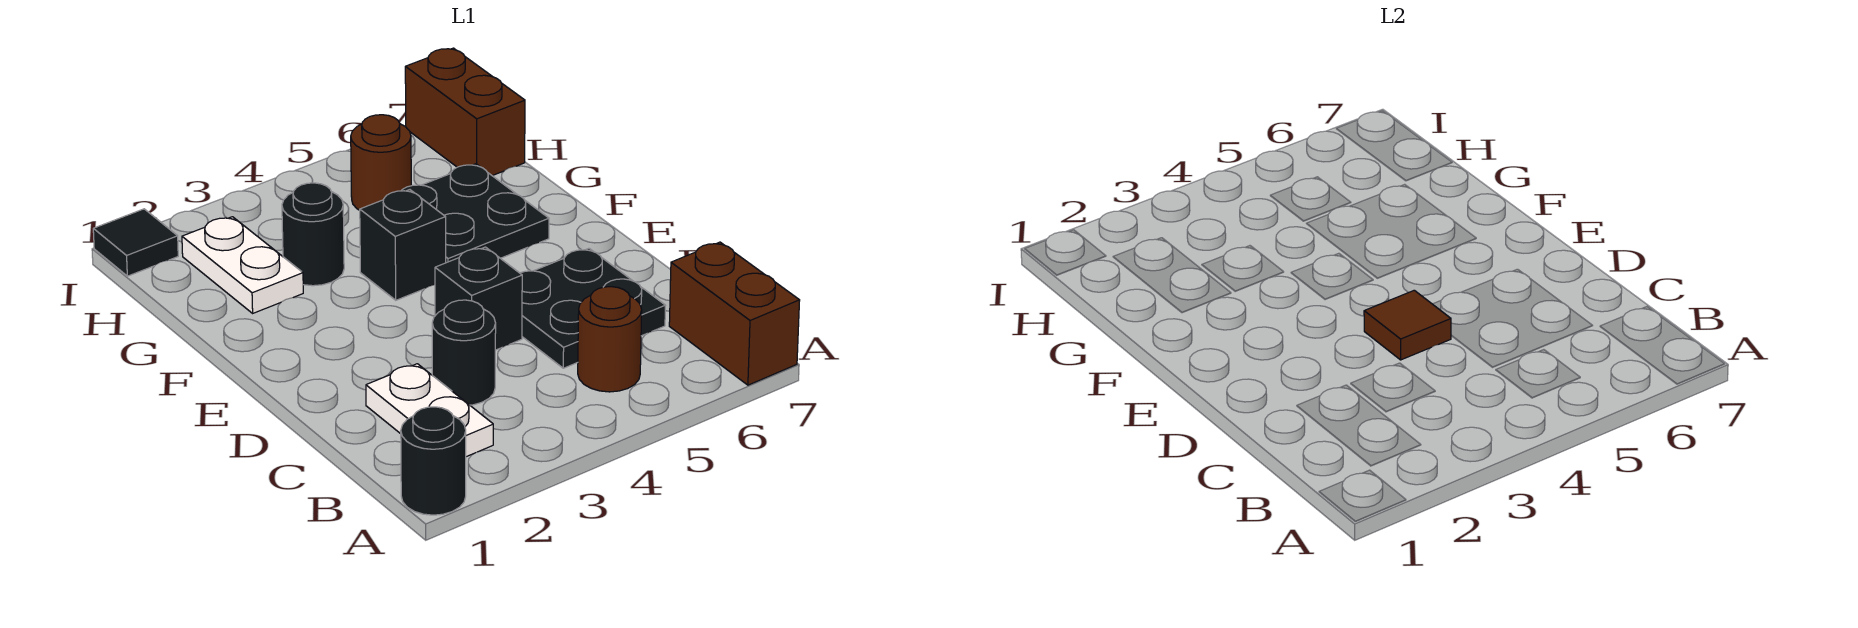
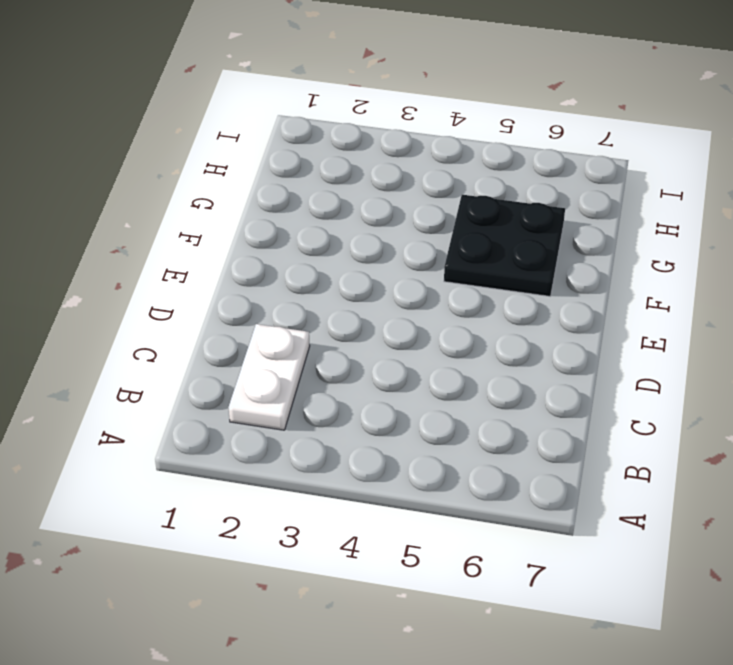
none -> black 1x1 round brick [401,407,466,515]
none -> brown 1x2 brick [669,242,800,385]
none -> brown 1x1 round brick [578,287,642,392]

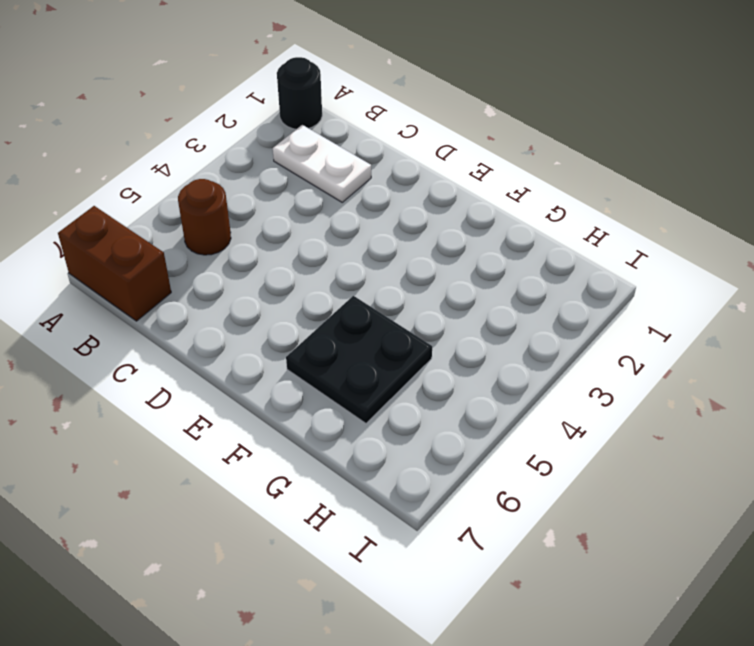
none -> black 1x1 round brick [432,300,496,405]
none -> black 2x2 plate [520,248,665,368]
none -> black 1x1 brick [435,247,522,350]

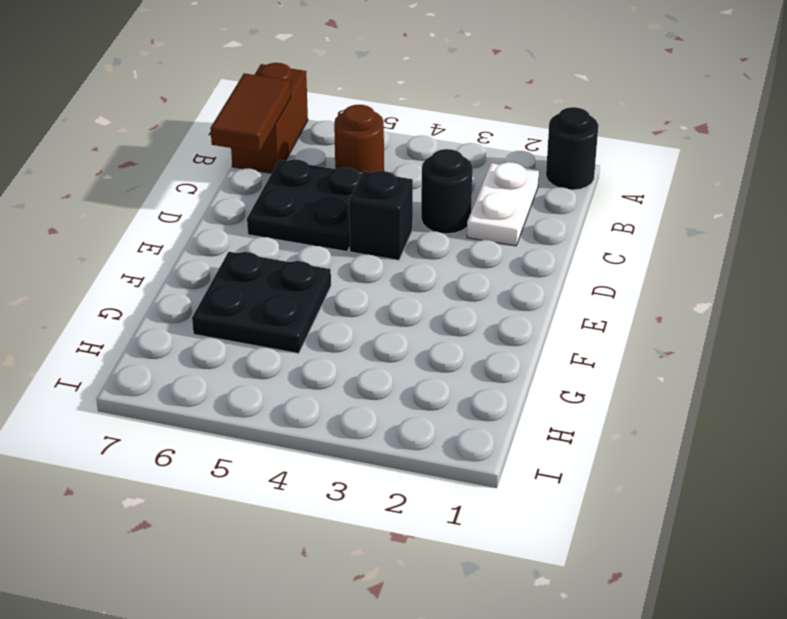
brown 1x2 tile [210,73,291,152] -> none
none -> black 1x1 brick [360,190,446,300]
none -> white 1x2 plate [182,217,303,313]
none -> black 1x1 round brick [282,183,344,286]

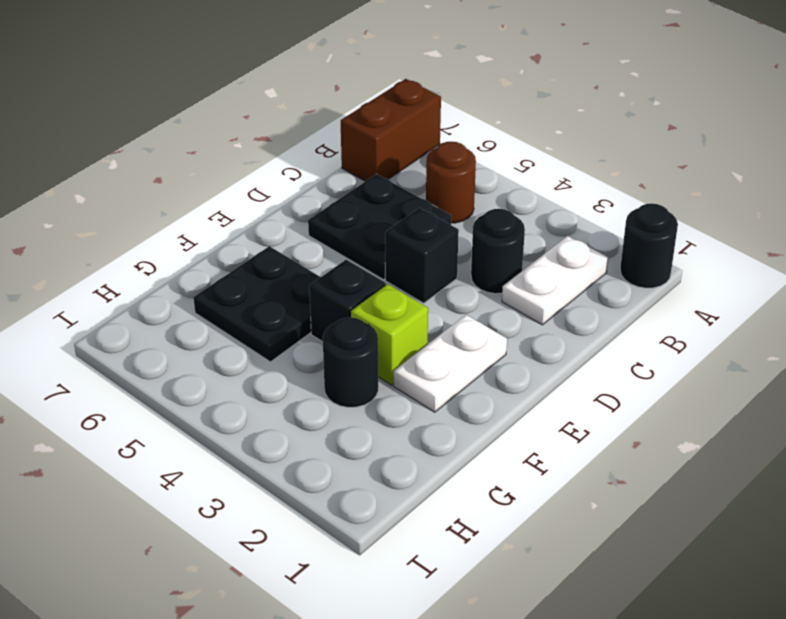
white 1x2 plate [394,315,507,412] -> white 1x2 plate moved to [182,217,303,313]
lime 1x1 brick [351,284,428,385] -> none
none -> brown 1x1 round brick [351,115,411,210]
none -> brown 1x2 brick [405,48,525,176]
none -> black 1x1 tile [93,209,178,276]

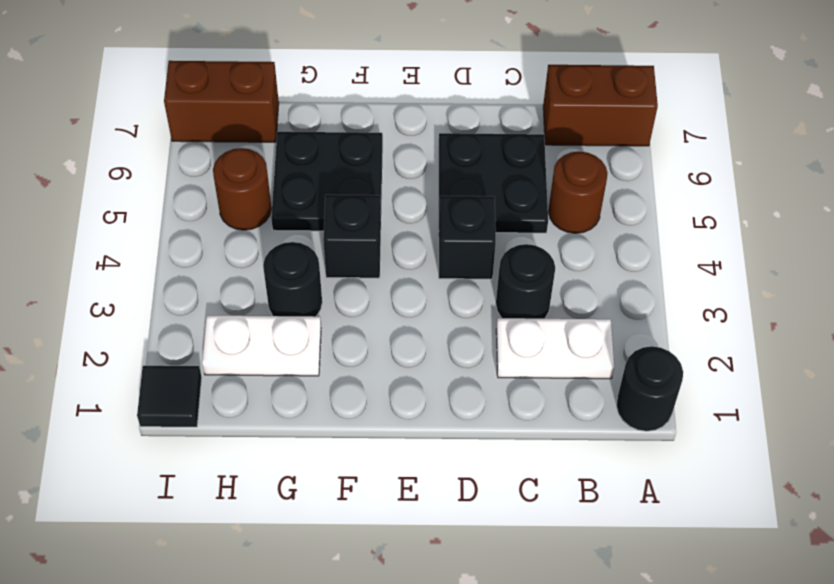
none -> brown 1x1 tile [1364,290,1451,360]

